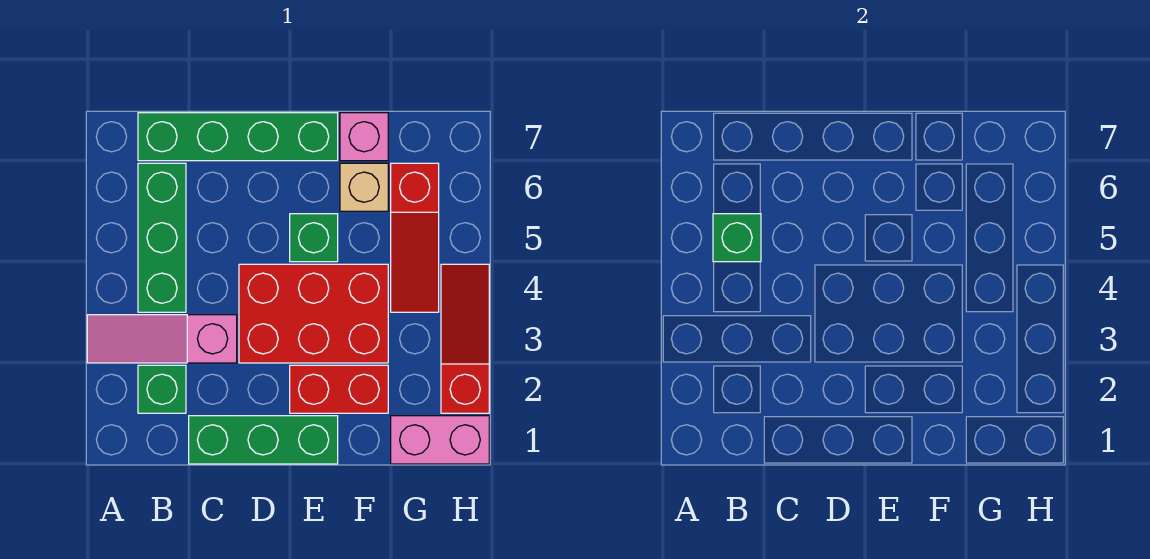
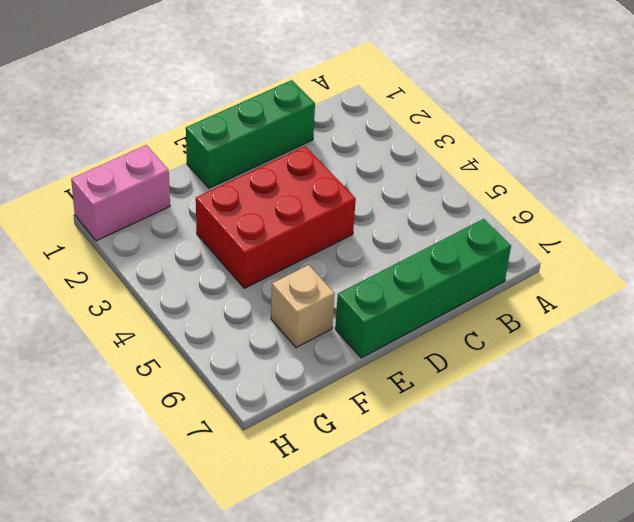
none -> pink 1x3 slope [87,315,237,363]
none -> green 1x1 brick [138,365,186,413]
none -> green 1x3 brick [138,163,186,312]

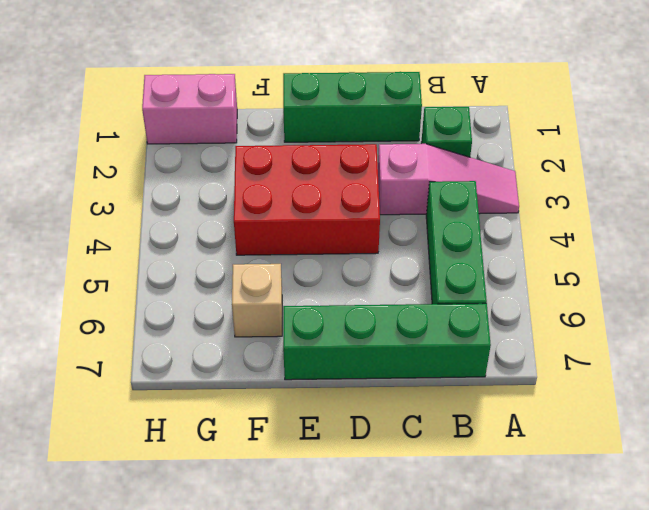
none -> red 1x2 brick [290,365,388,413]
none -> green 1x1 brick [290,214,338,262]
none -> pink 1x1 brick [340,113,388,161]

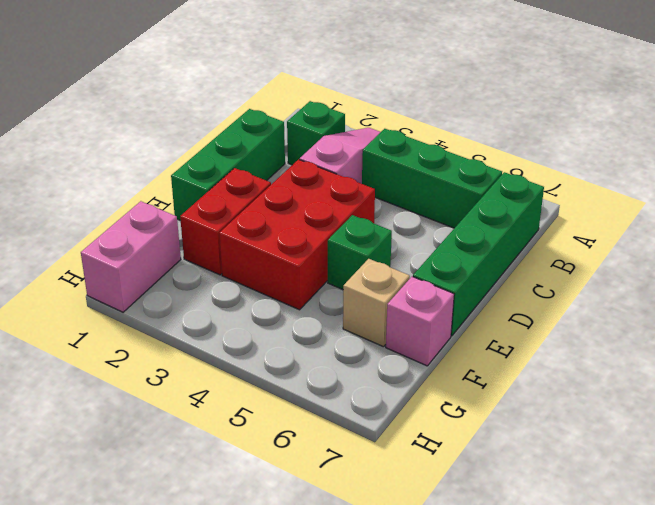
none -> red 1x3 slope [391,163,439,312]
none -> red 1x3 slope [441,264,489,413]
none -> green 1x1 brick [713,214,761,262]

